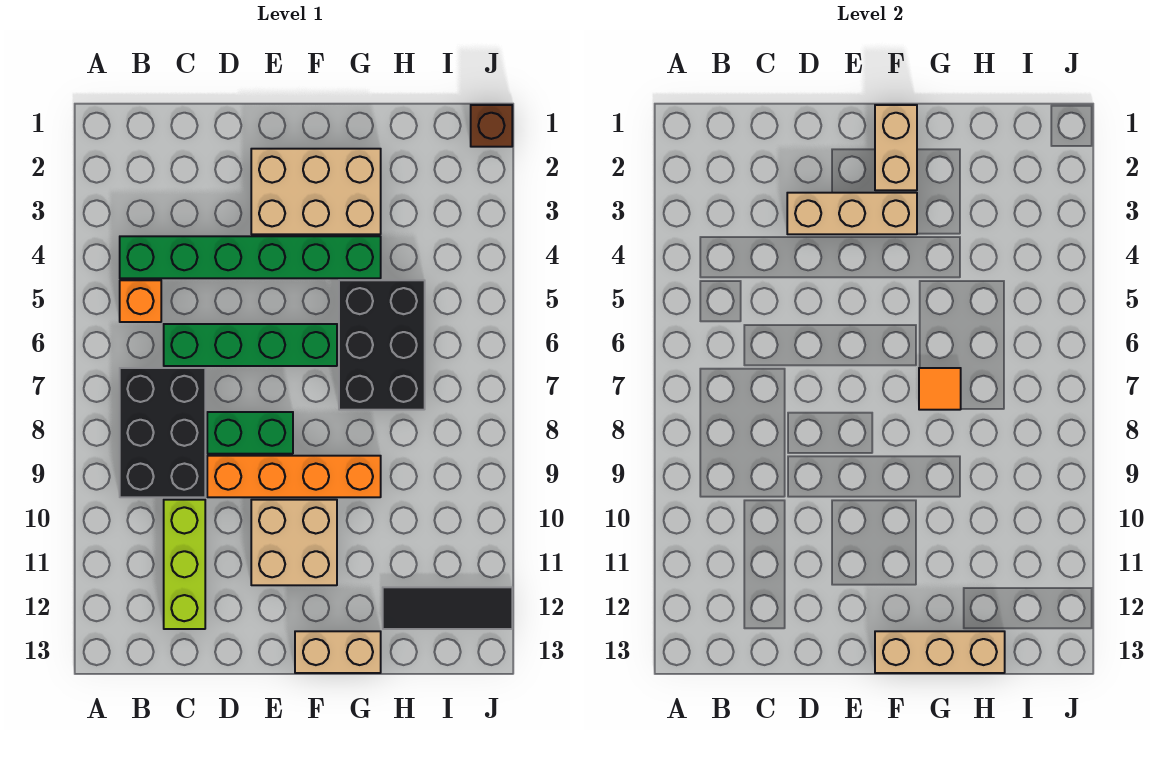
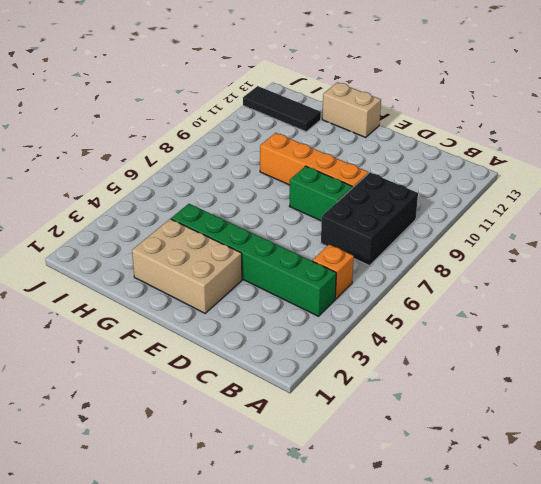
none -> green 1x4 brick [164,324,337,366]
none -> lime 1x3 brick [164,500,205,629]
none -> tan 2x2 brick [251,500,337,585]

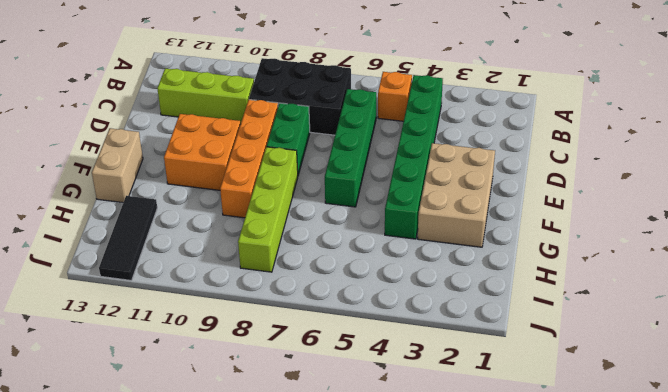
orange 2x2 brick [164,114,240,190] -> tan 2x2 brick [251,500,337,585]
lime 1x4 brick [238,147,298,272] -> none
none -> black 2x3 brick [339,280,425,410]
none -> brown 1x1 brick [471,105,512,147]
none -> tan 1x3 brick [787,193,917,234]

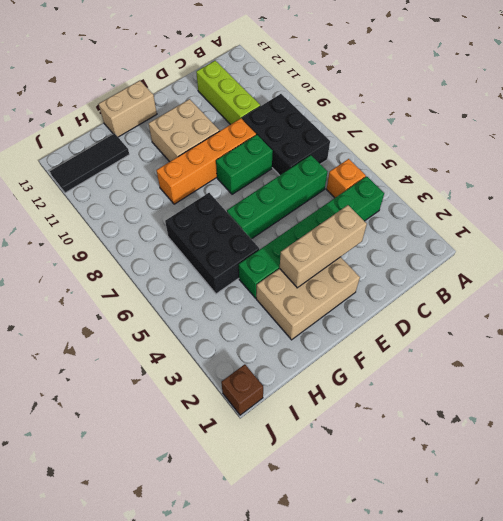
none -> tan 1x2 brick [875,105,917,190]
none -> tan 1x3 brick [875,631,1005,673]
none -> orange 1x1 tile [919,368,961,410]

